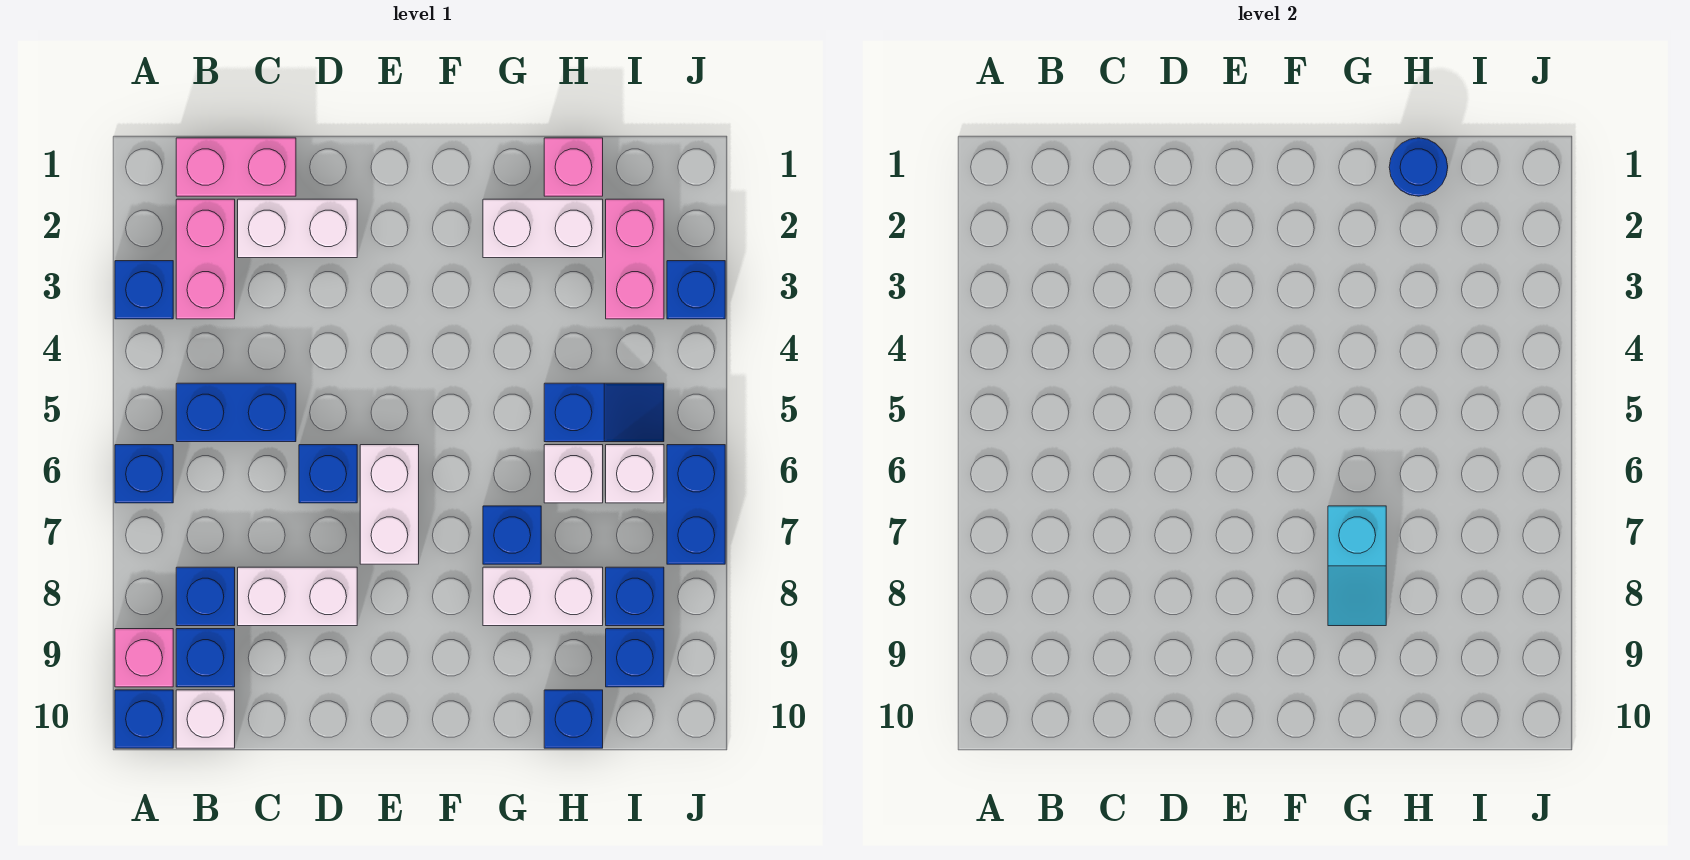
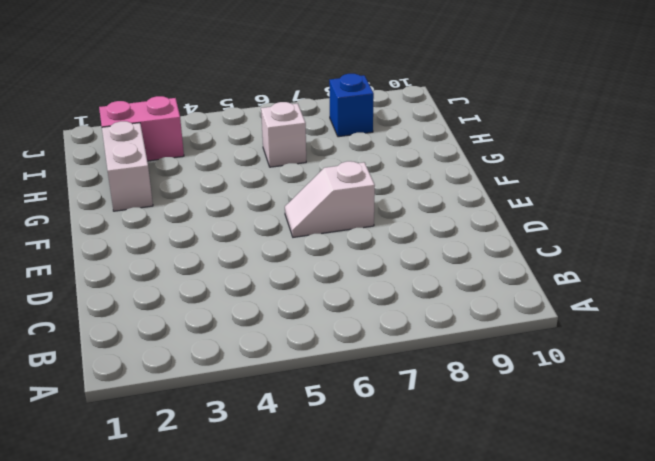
white 1x2 slope [285,161,375,237] -> white 1x2 brick [360,445,419,564]
none -> blue 1x1 brick [115,261,173,319]
none -> blue 1x1 brick [115,445,173,503]
none -> pink 1x1 brick [115,629,173,687]

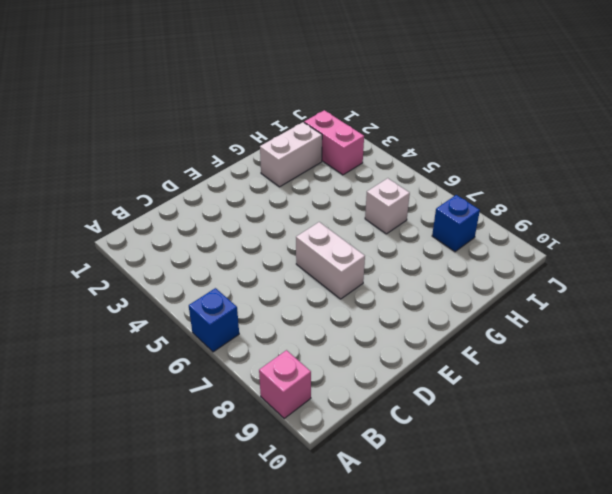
none -> blue 1x1 brick [115,261,173,319]
none -> blue 1x1 brick [115,690,173,748]
none -> pink 1x2 brick [176,138,296,196]

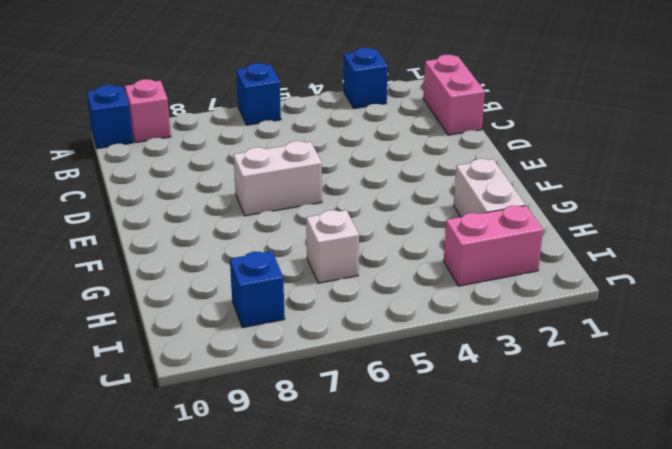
none -> pink 1x2 brick [176,199,235,319]
none -> blue 1x2 brick [176,383,296,442]
none -> blue 1x1 brick [176,567,235,626]

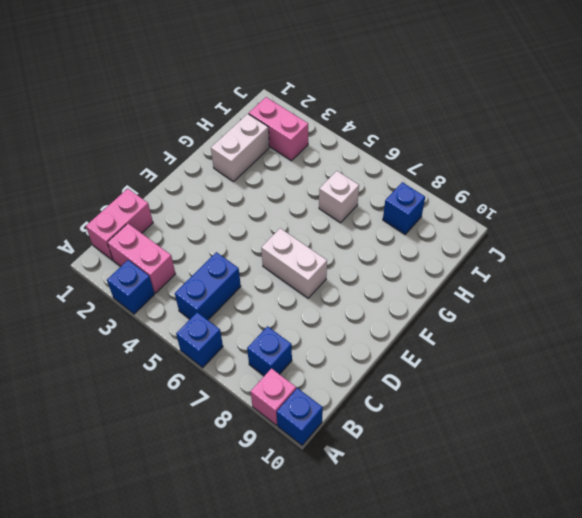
none -> blue 1x1 brick [176,629,235,687]
none -> white 1x1 brick [176,690,235,748]
none -> white 1x2 brick [238,199,357,258]

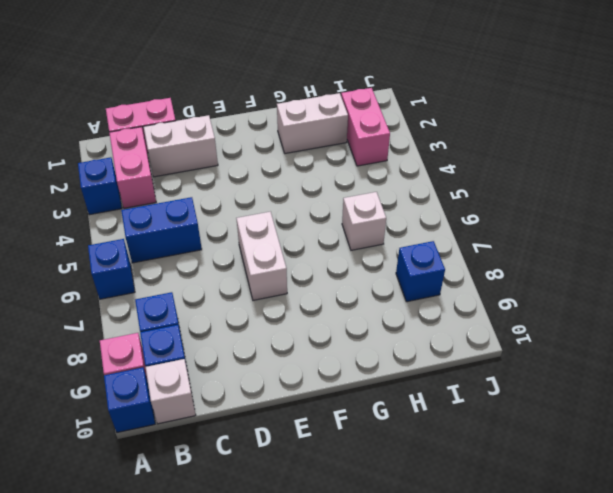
none -> white 1x2 brick [238,567,357,626]
none -> blue 1x1 brick [299,445,357,503]
none -> blue 1x1 brick [483,506,541,564]

